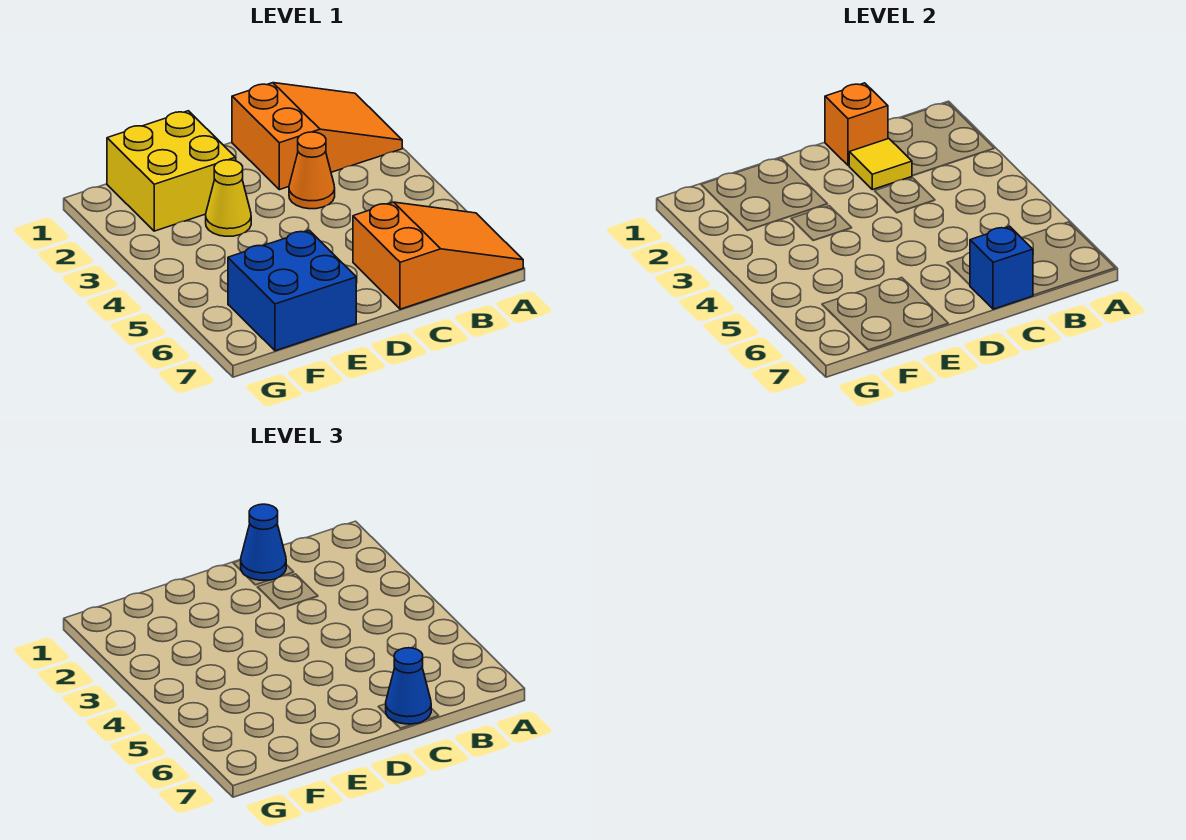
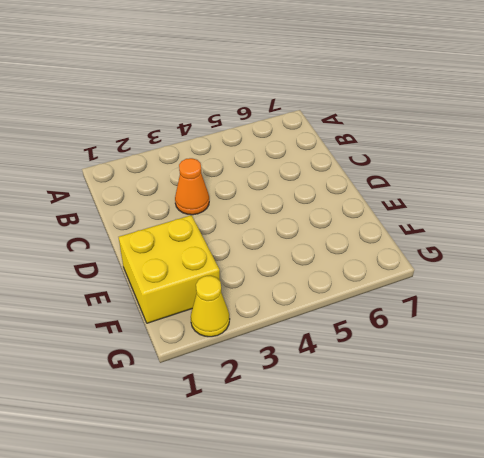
yellow 1x1 cone [191,276,230,337] -> yellow 1x1 cone moved to [206,160,251,236]
none -> orange 2x3 slope [232,83,402,190]
none -> orange 2x3 slope [353,202,523,309]

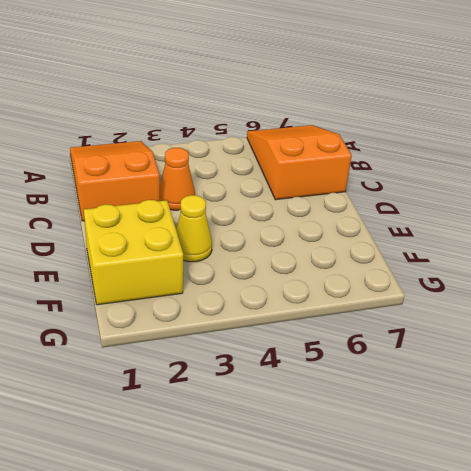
none -> blue 2x2 brick [228,230,356,351]
none -> orange 1x1 brick [825,83,888,166]

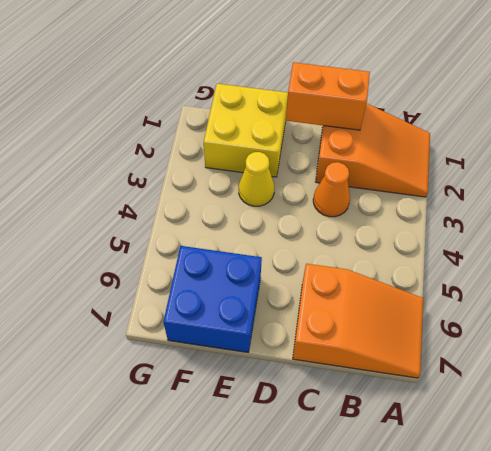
orange 1x2 brick [286,62,370,130] -> orange 1x1 brick [825,83,888,166]
none -> yellow 1x1 tile [849,139,912,190]
none -> blue 1x1 brick [970,227,1033,309]

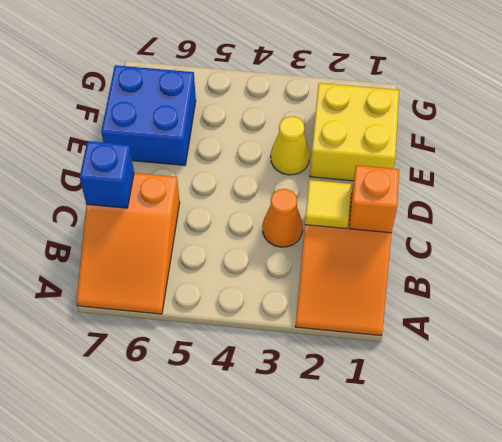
none -> blue 1x1 cone [241,504,286,580]
none -> blue 1x1 cone [386,648,431,724]

